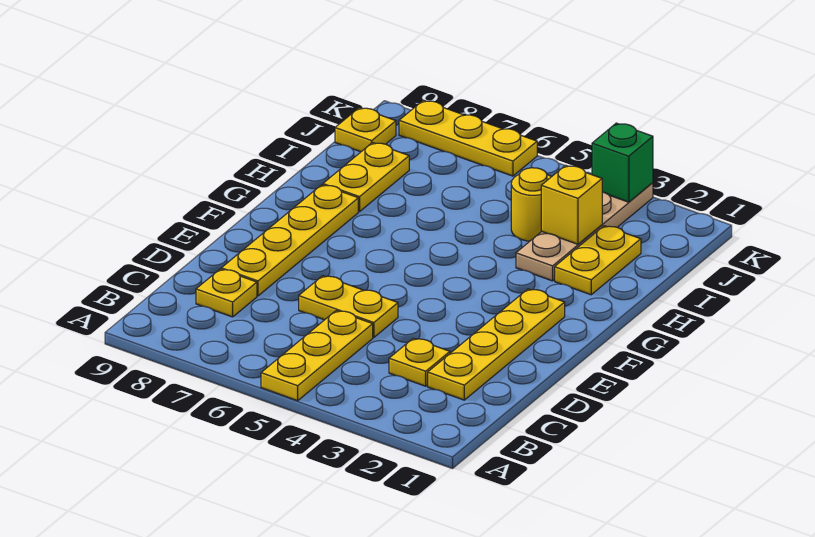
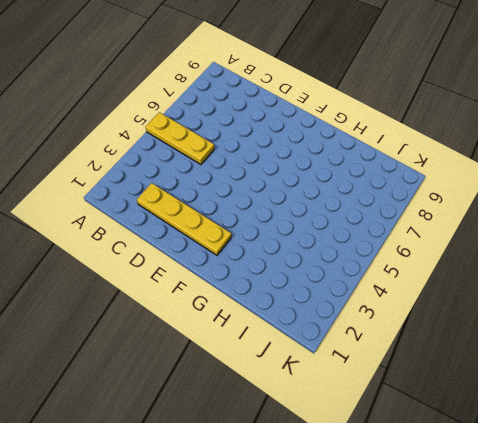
none -> yellow 1x1 plate [389,338,450,386]
none -> yellow 1x1 plate [196,269,257,317]
none -> yellow 1x2 plate [299,276,398,337]

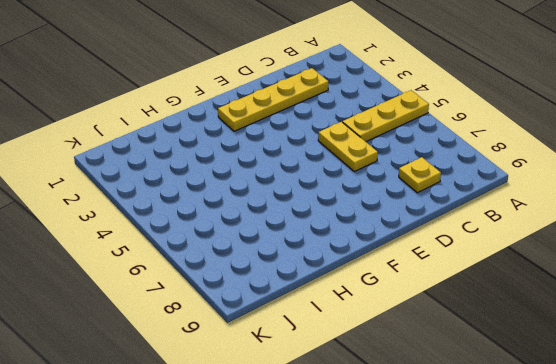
none -> yellow 1x1 plate [389,338,450,386]
none -> yellow 1x4 plate [221,185,358,296]
none -> yellow 1x2 plate [555,226,641,295]

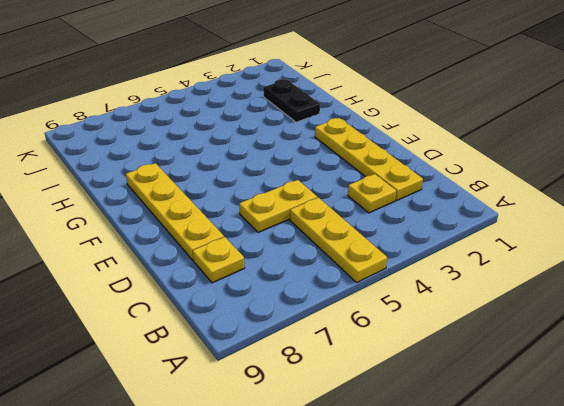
black 1x2 plate [263,79,320,122] -> yellow 1x2 plate [555,226,641,295]
none -> tan 1x4 plate [516,183,653,281]
none -> yellow 1x2 plate [323,143,409,212]
none -> yellow 1x1 round brick [511,168,551,241]

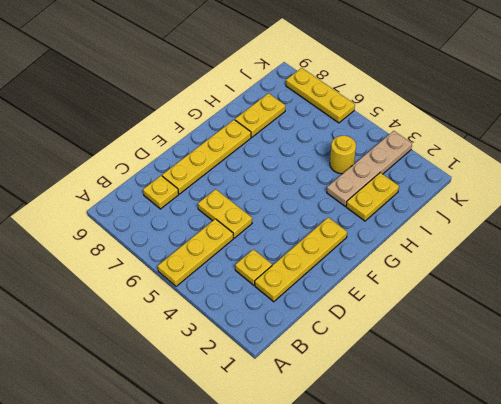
none -> yellow 1x1 plate [335,108,396,152]
none -> yellow 1x1 brick [541,165,602,244]
none -> green 1x1 brick [592,123,653,202]

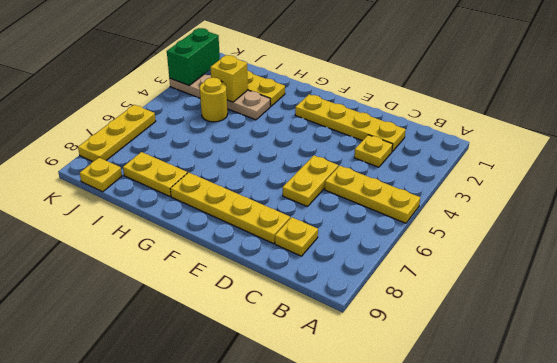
green 1x2 brick [167,28,220,86] -> green 1x1 brick [592,123,653,202]

